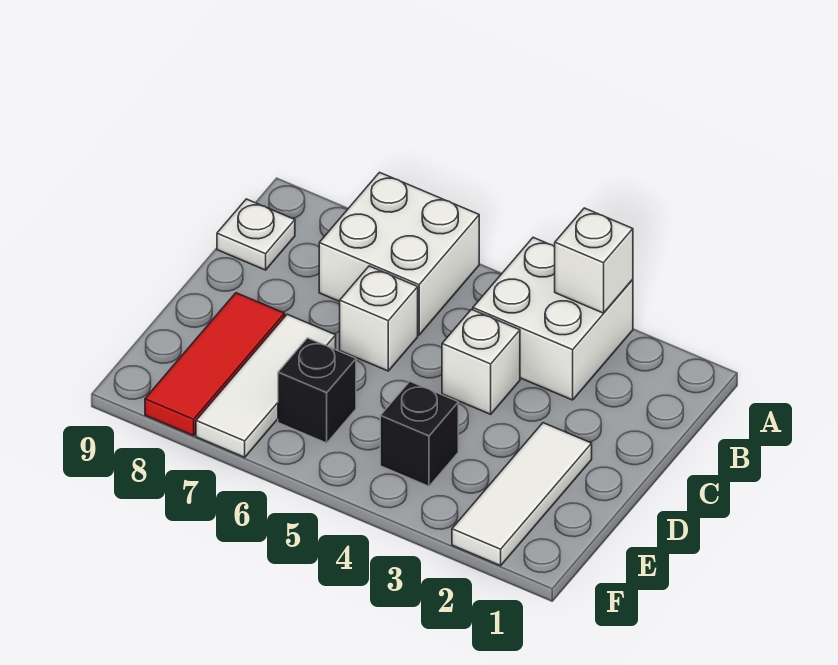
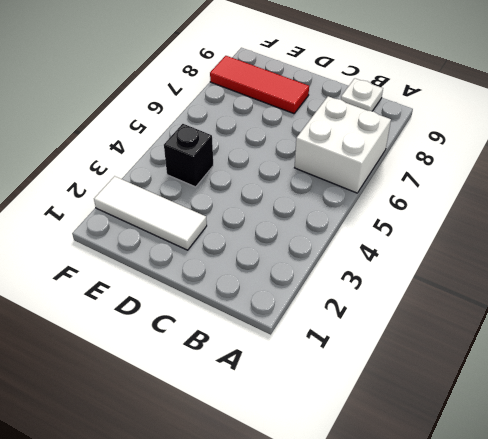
none -> white 2x2 brick [473,237,633,400]
none -> white 1x1 brick [442,309,520,414]

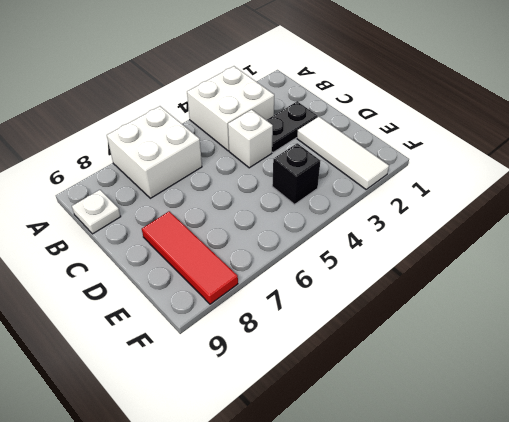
black 1x2 plate [267,102,318,152] -> none
none -> white 1x1 brick [340,266,418,371]
none -> white 1x3 tile [196,314,336,457]

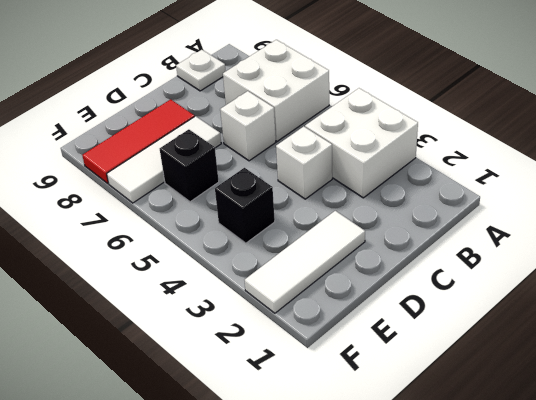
none -> white 1x1 brick [555,208,633,313]

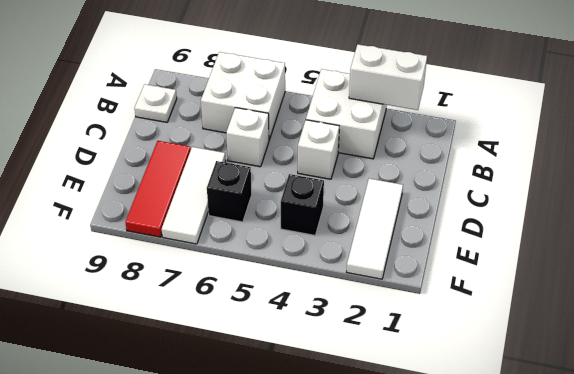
white 1x2 brick [349,45,427,110] -> white 1x1 brick [555,208,633,313]

